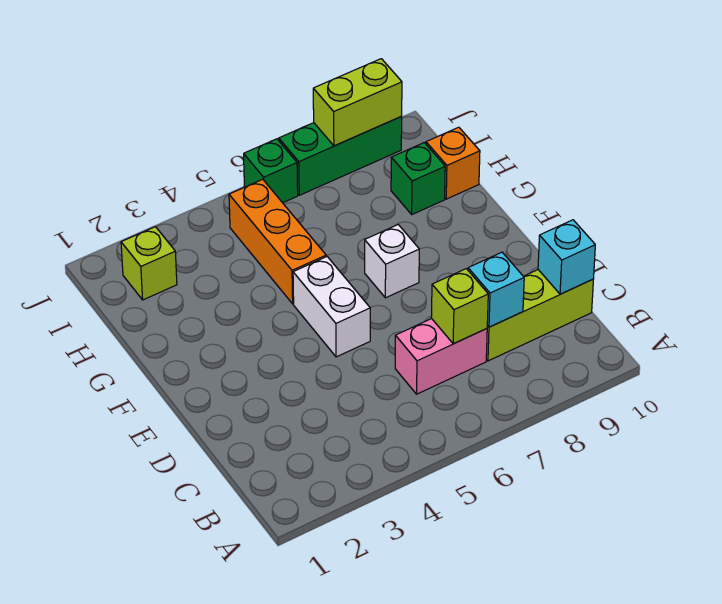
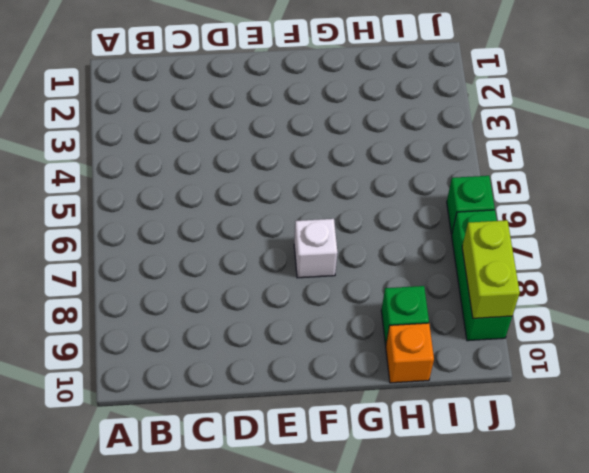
none -> pink 1x2 brick [395,319,487,394]
none -> lime 1x3 brick [486,270,593,361]
none -> white 1x2 brick [293,257,370,357]

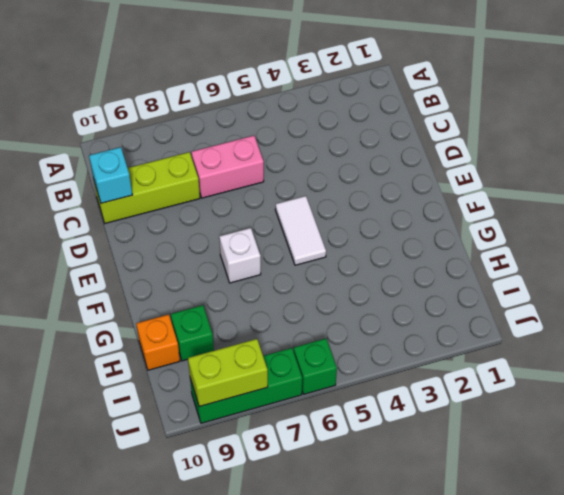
white 1x2 tile [275,196,326,265] -> white 1x2 brick [293,257,370,357]
none -> orange 1x3 brick [229,179,326,304]
none -> lime 1x1 brick [121,227,177,300]
none -> lime 1x1 brick [431,269,488,344]

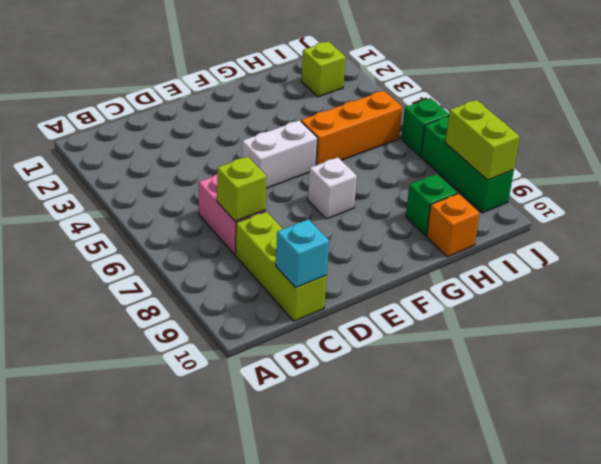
none -> cyan 1x1 brick [468,252,524,327]

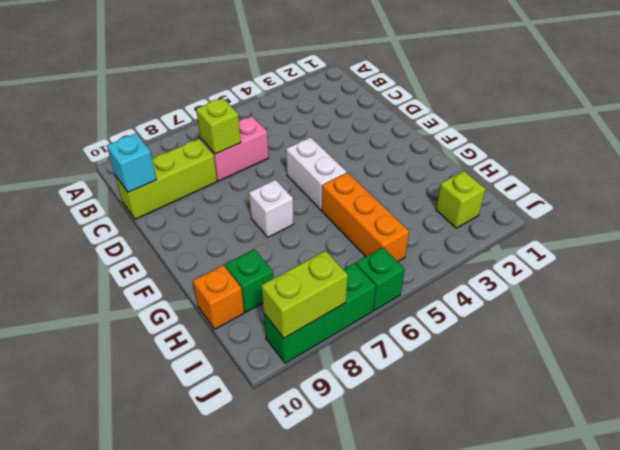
none -> cyan 1x1 brick [468,252,524,327]

